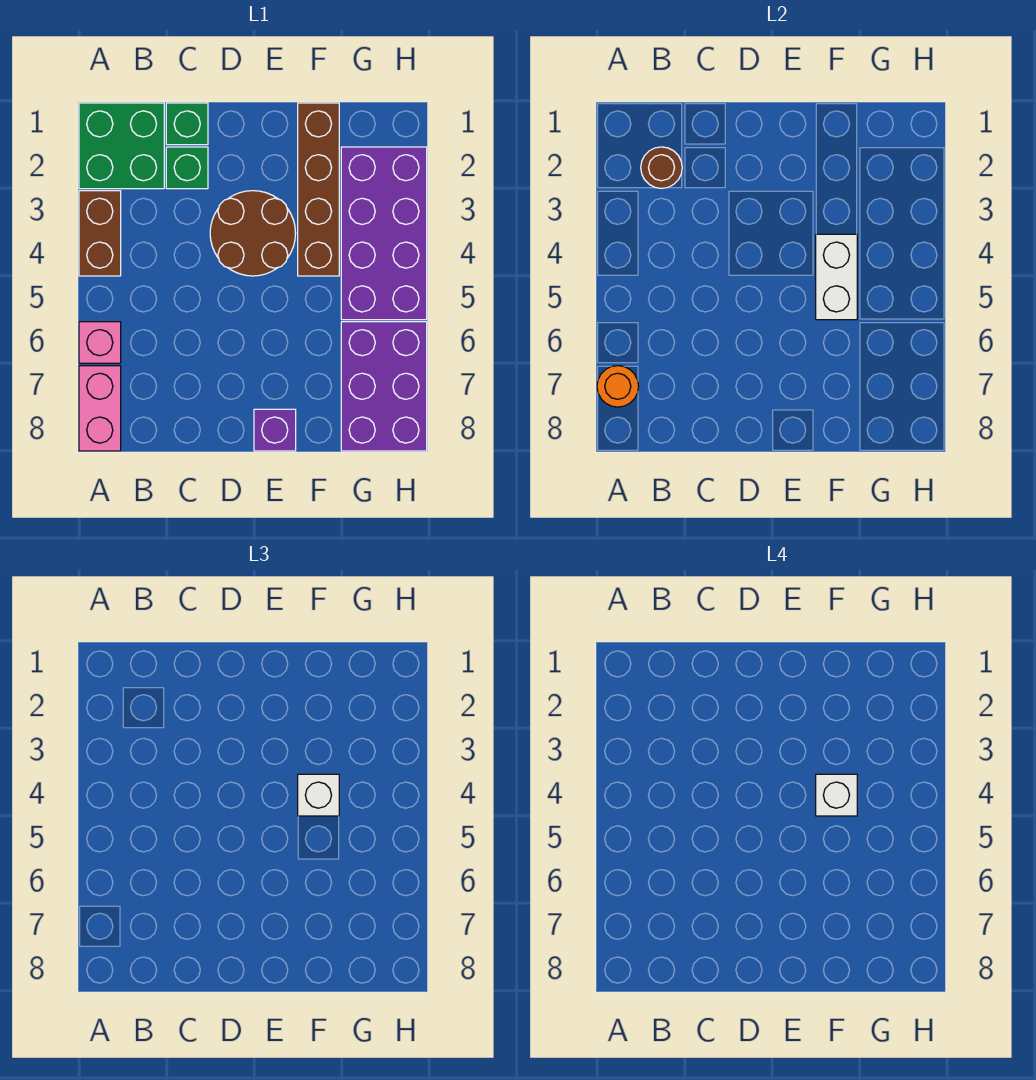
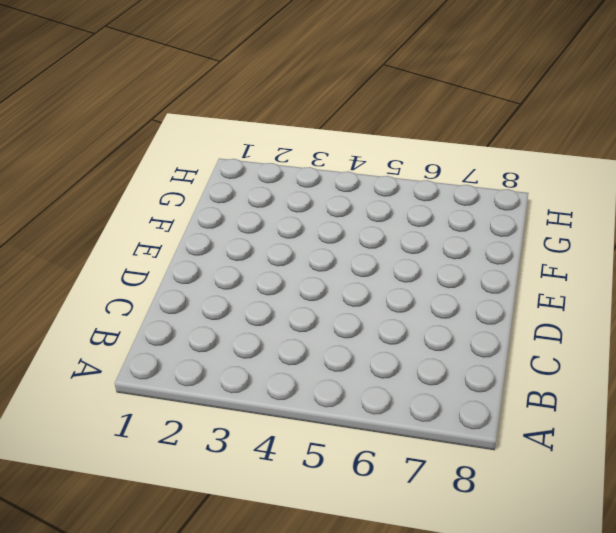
none -> green 2x2 brick [79,103,164,189]
none -> brown 1x2 brick [79,191,121,276]
none -> pink 1x1 brick [79,322,121,363]

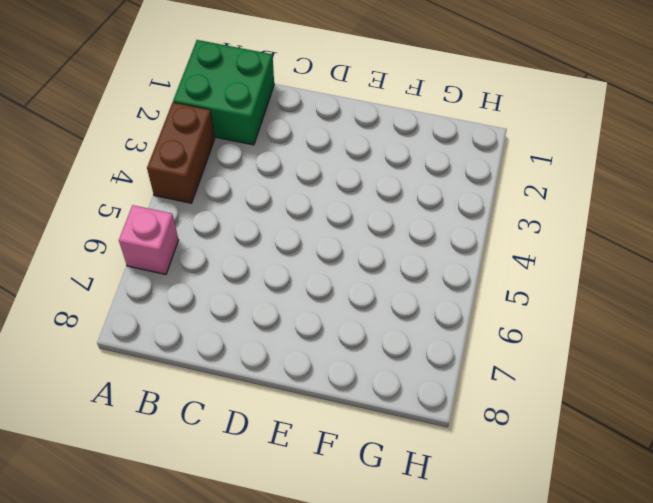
none -> pink 1x2 brick [79,366,121,451]
none -> green 1x1 brick [166,103,208,145]
none -> green 1x1 brick [166,147,208,189]

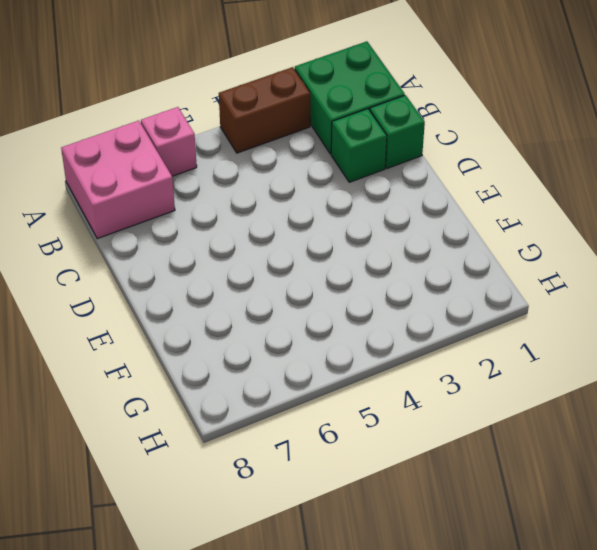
pink 2x2 brick [61,121,175,239] -> pink 1x2 brick [79,366,121,451]
none -> brown 2x2 round brick [210,191,296,276]
none -> purple 1x1 brick [254,409,296,451]
none -> brown 1x4 brick [298,103,339,276]

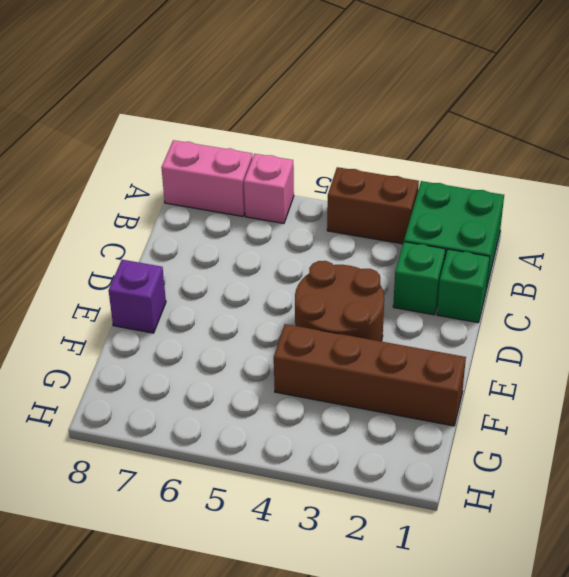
none -> purple 2x4 brick [341,147,427,320]
none -> purple 2x3 brick [341,322,427,451]
none -> orange 1x1 round brick [597,366,639,407]

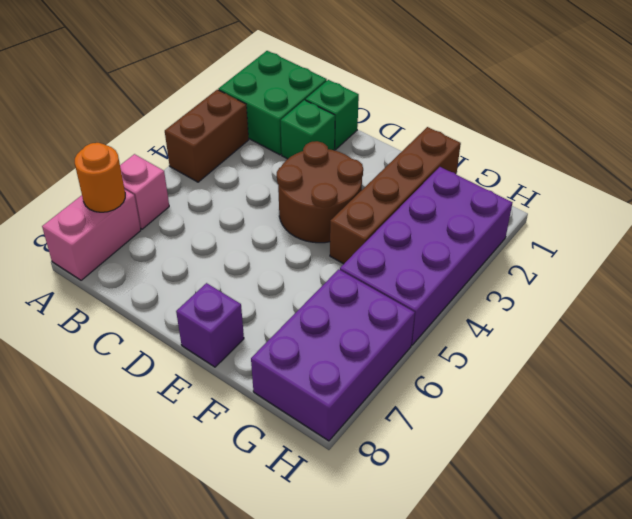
none -> brown 1x1 round brick [641,147,682,188]
none -> white 1x2 brick [816,234,857,320]
none -> white 1x1 brick [298,774,339,816]

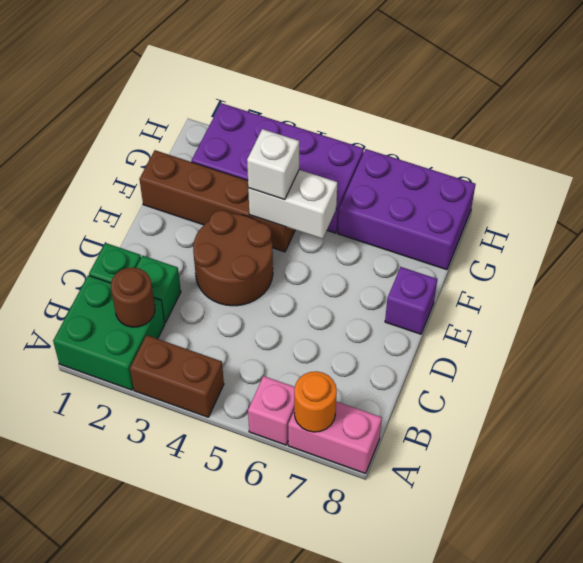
none -> white 1x1 brick [816,774,857,816]

